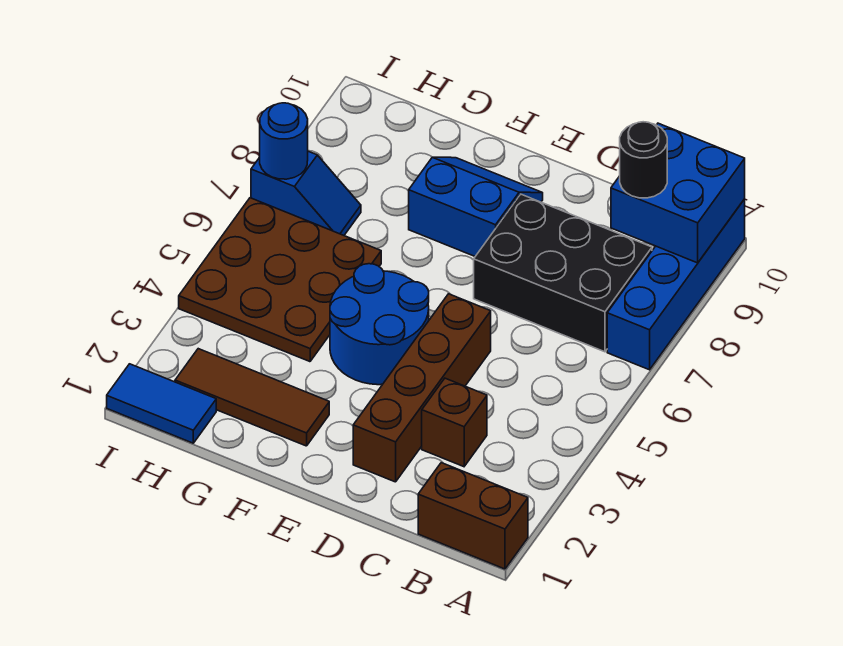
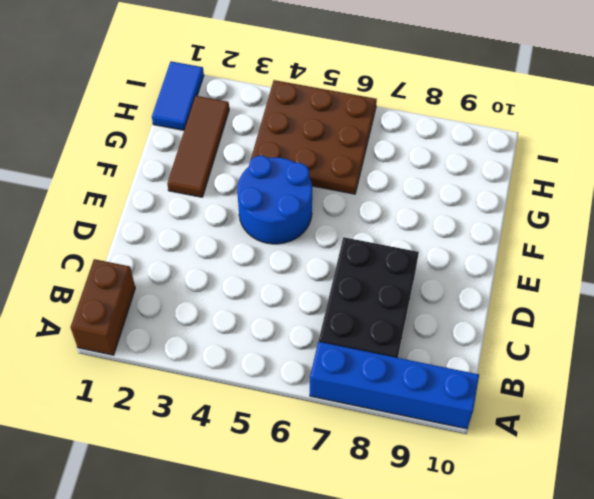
none -> brown 1x1 brick [422,378,487,467]
none -> brown 1x4 brick [353,294,491,482]
none -> blue 2x2 slope [409,157,543,256]

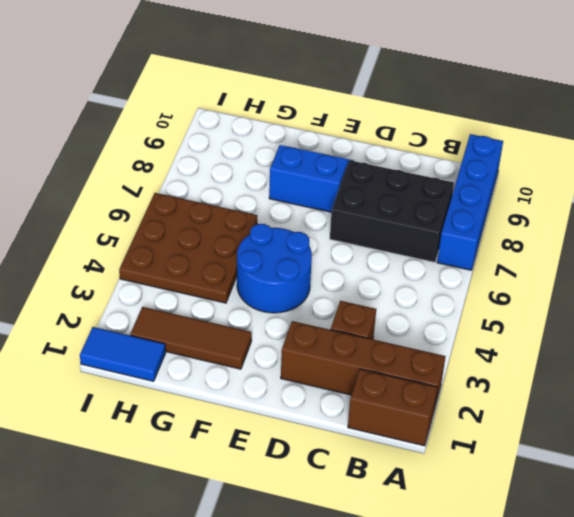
brown 1x4 brick [281,321,446,413] -> brown 1x4 brick turned to [353,294,491,482]
none -> blue 1x2 slope [251,151,361,235]
none -> blue 2x2 brick [611,123,745,263]
none -> blue 1x1 round brick [260,103,308,179]

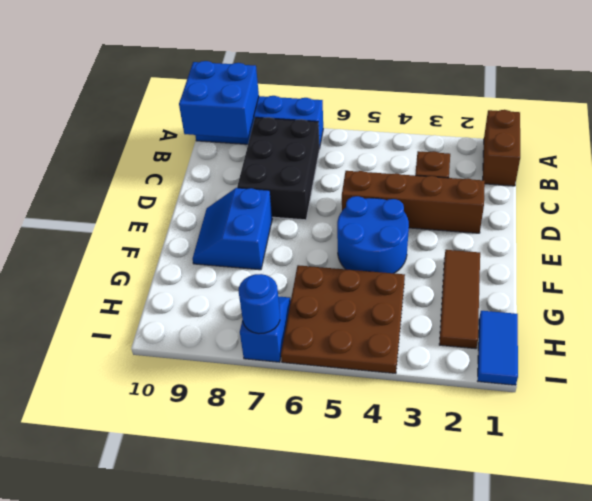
none -> black 1x1 round brick [620,122,667,198]

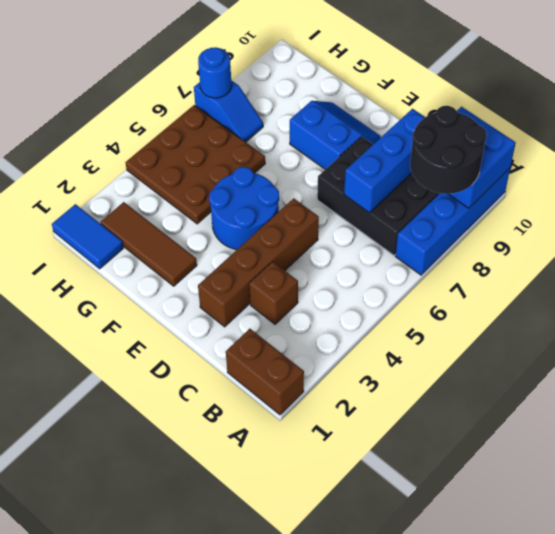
black 2x2 round brick [410,106,487,194] -> black 1x1 round brick [620,122,667,198]
blue 1x3 brick [344,109,425,213] -> none

